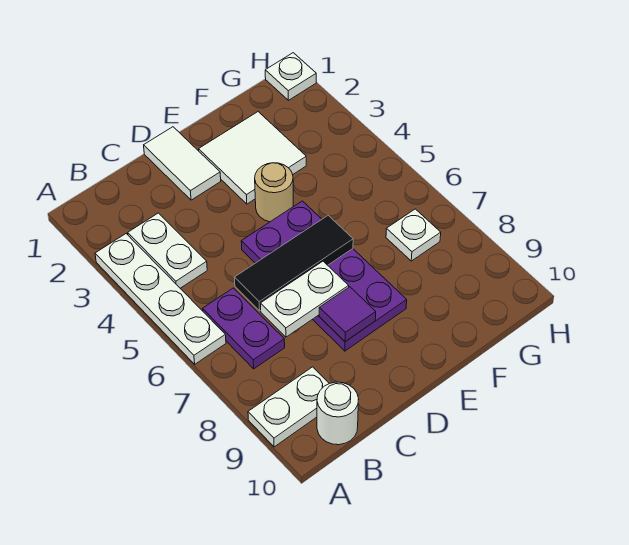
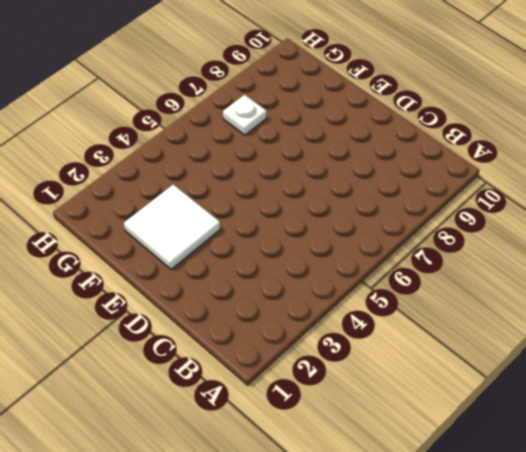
none -> white 1x4 plate [95,234,226,364]
none -> white 1x2 plate [248,367,329,447]
none -> white 1x2 plate [128,213,207,288]

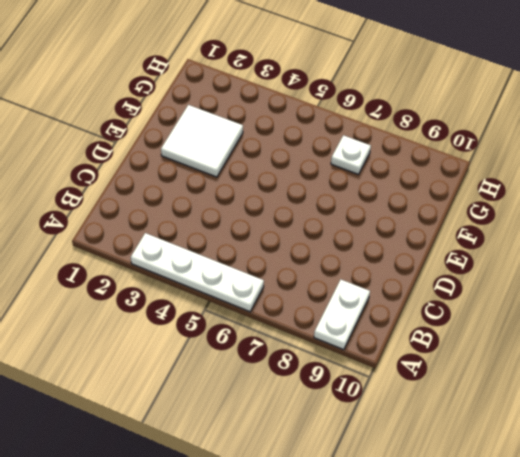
none -> white 1x2 plate [128,213,207,288]
none -> purple 1x2 plate [203,288,285,369]
none -> white 1x1 round brick [317,382,359,445]

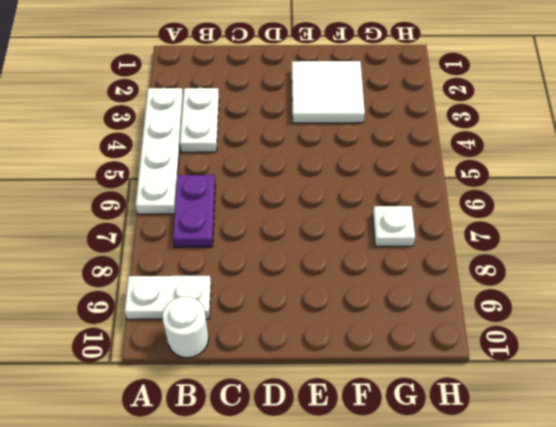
none -> white 1x2 tile [144,127,221,200]
none -> purple 2x4 plate [241,201,407,351]
none -> tan 1x1 round brick [255,163,293,222]

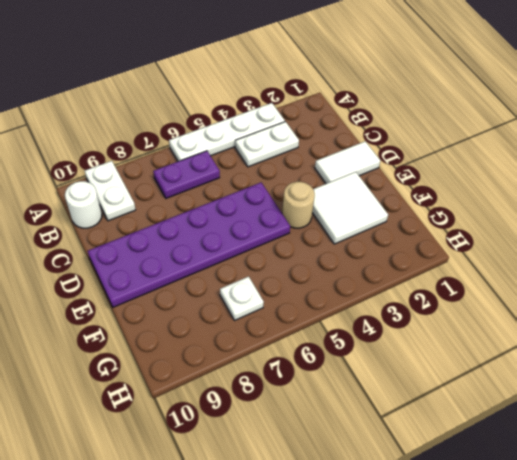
purple 2x6 plate [88,183,290,307] -> purple 2x4 plate [241,201,407,351]
none -> white 1x1 plate [265,53,316,100]
none -> black 1x3 tile [234,215,353,311]
none -> white 1x2 plate [261,261,349,337]

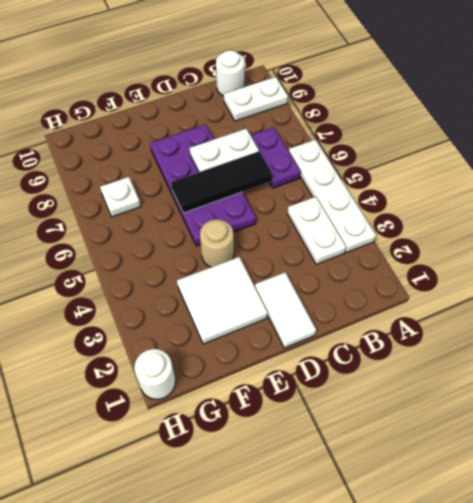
white 1x1 round brick [134,349,176,399] -> white 1x1 plate [265,53,316,100]
none -> purple 1x1 tile [319,287,376,342]

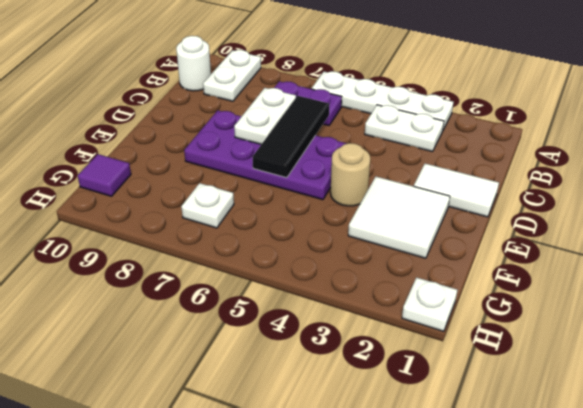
purple 1x1 tile [78,154,131,196] -> purple 1x1 tile moved to [319,287,376,342]

